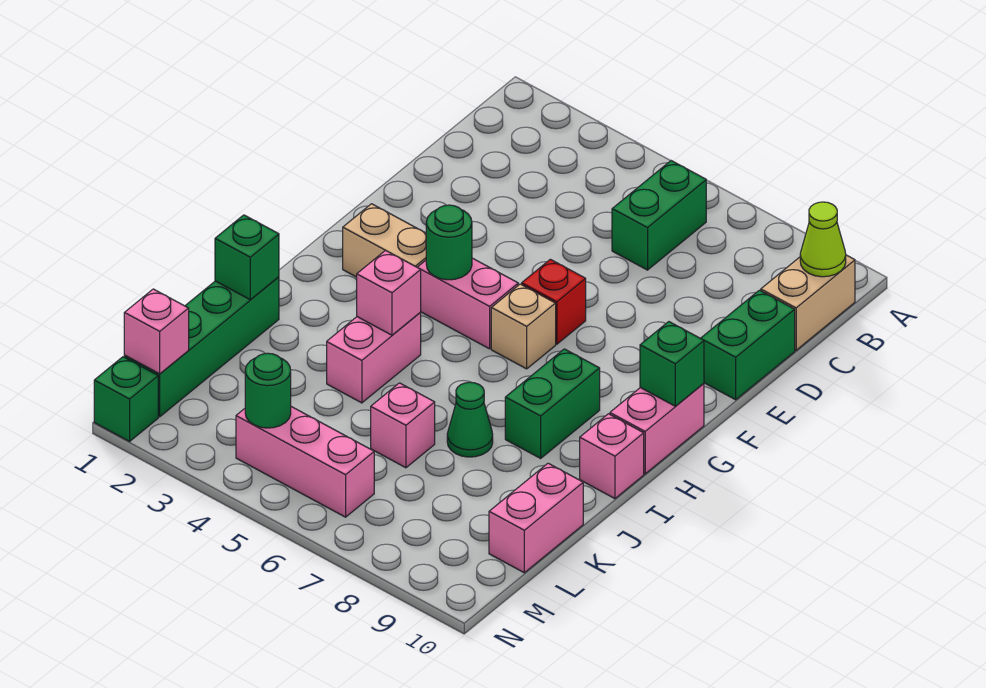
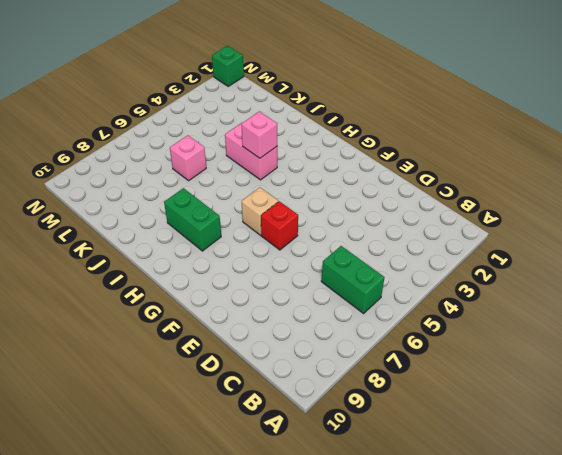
none -> tan 1x2 brick [761,255,855,350]
none -> green 1x2 brick [701,290,795,400]
none -> tan 1x2 brick [343,204,426,277]

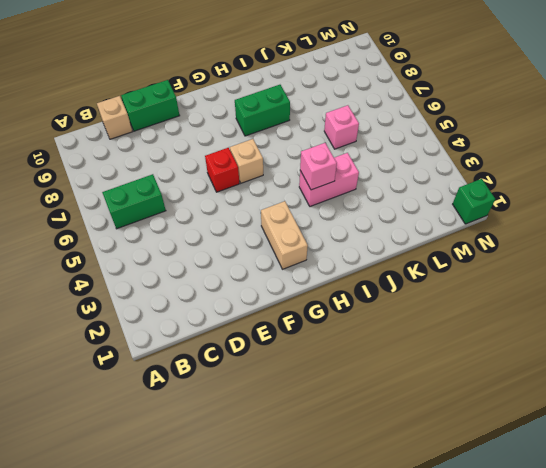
tan 1x1 brick [97,96,133,139] -> tan 1x2 brick [761,255,855,350]
none -> pink 1x2 brick [417,258,518,349]
none -> pink 1x2 brick [610,384,704,474]
none -> pink 1x1 brick [580,414,644,499]

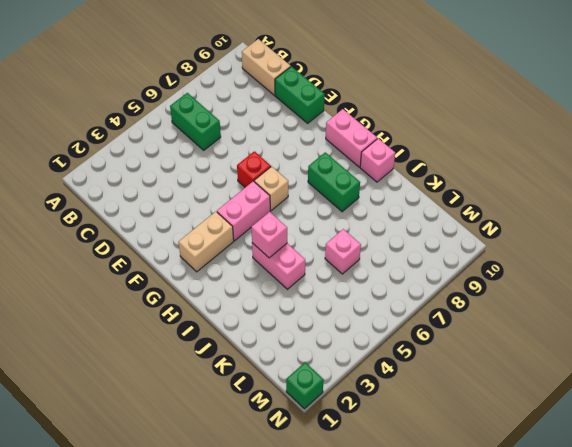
none -> green 1x4 brick [124,277,279,417]
none -> green 1x1 cone [447,382,493,457]
none -> pink 1x2 brick [489,463,583,573]

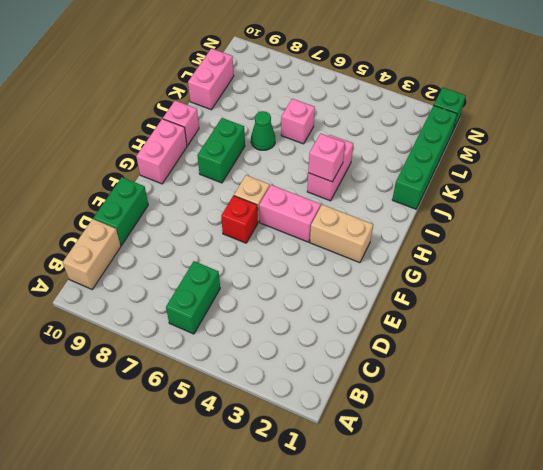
none -> pink 1x3 brick [236,407,374,517]
none -> lime 1x1 cone [800,202,846,277]
none -> green 1x1 round brick [426,205,472,280]

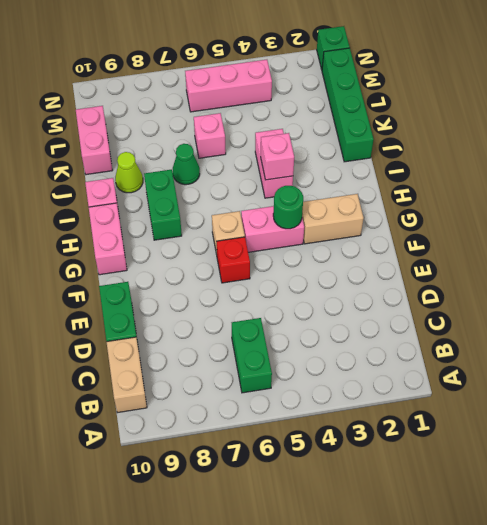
lime 1x1 cone [115,152,143,193] -> lime 1x1 cone moved to [800,202,846,277]
none -> green 1x1 brick [640,322,704,406]
none -> green 1x1 brick [215,215,279,300]
none -> pink 1x1 brick [124,289,189,374]

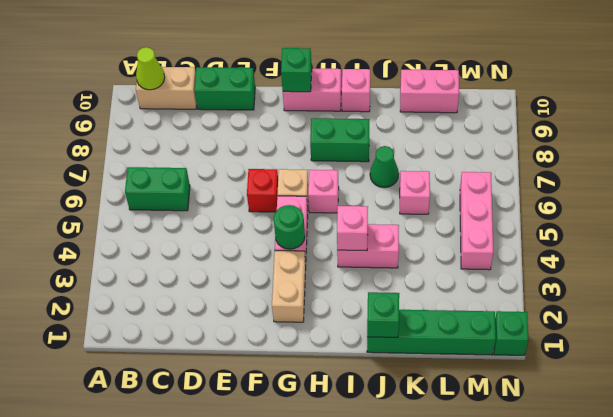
pink 1x1 brick [308,170,339,213] -> pink 1x1 brick moved to [124,289,189,374]
none -> green 1x1 round brick [245,353,291,428]

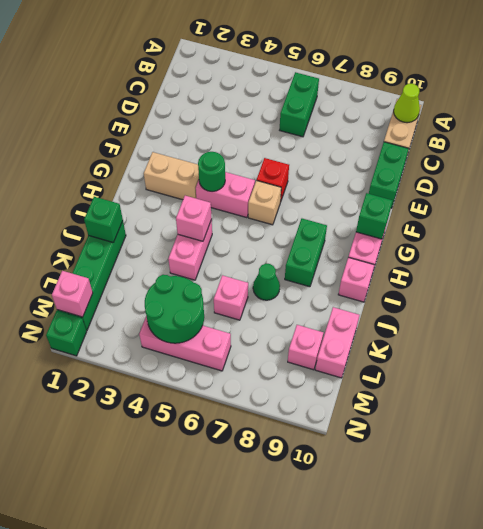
green 2x2 round brick [145,275,204,343] -> green 1x1 round brick [245,353,291,428]
pink 1x1 brick [288,325,323,370] -> none

